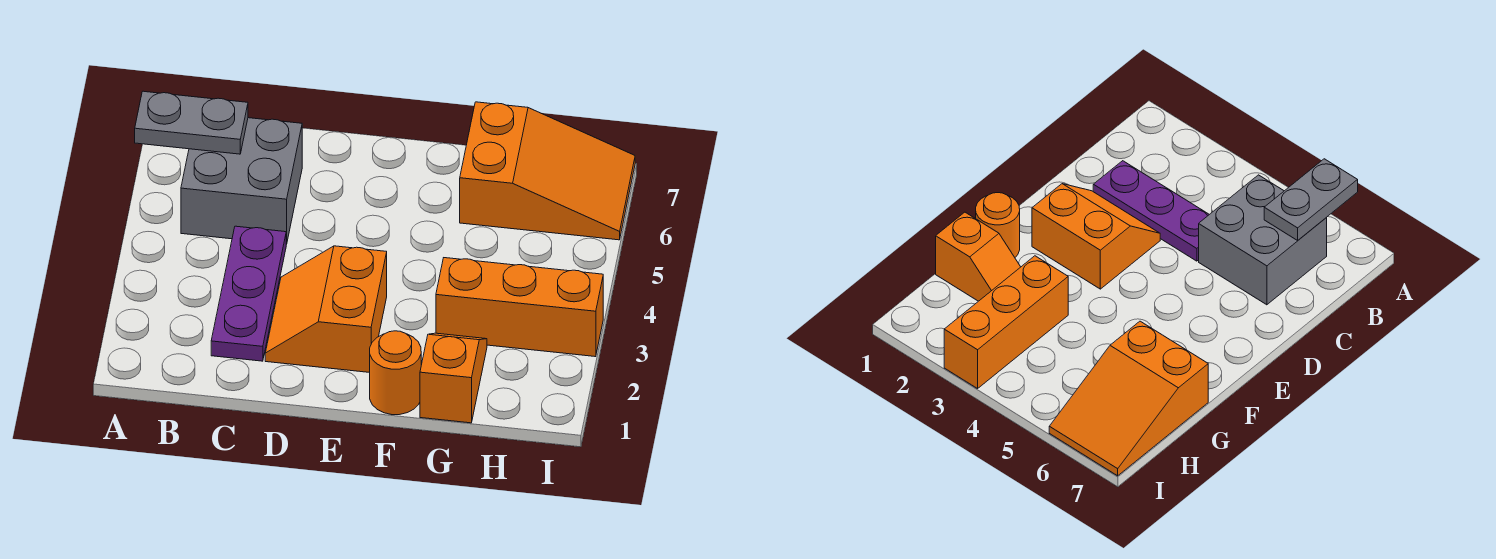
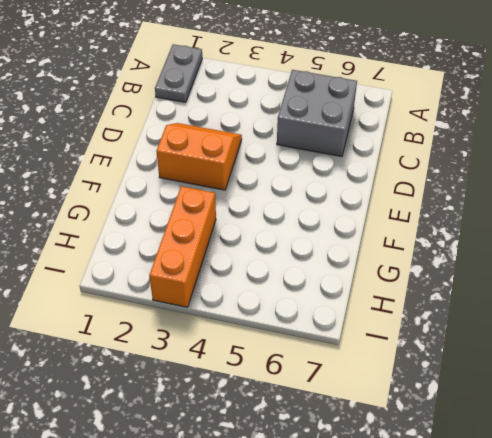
grey 1x2 plate [155,44,202,102] -> grey 1x2 plate moved to [135,91,248,154]
none -> purple 1x3 plate [211,226,286,361]
none -> orange 1x1 round brick [370,331,421,415]

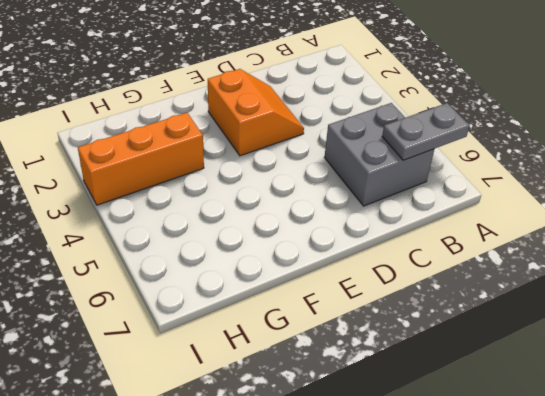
none -> purple 1x3 plate [211,226,286,361]
none -> orange 1x1 round brick [370,331,421,415]

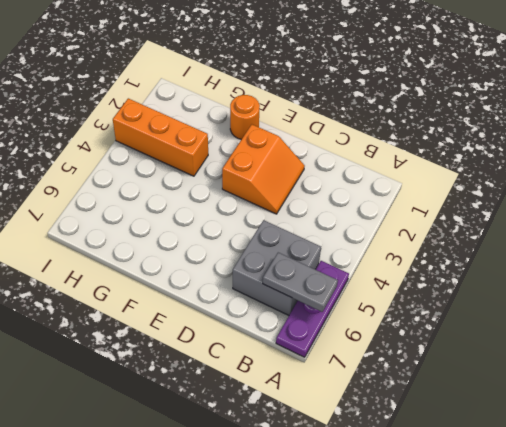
purple 1x3 plate [276,261,349,357] -> purple 1x3 plate moved to [211,226,286,361]
none -> orange 1x2 slope [420,333,487,423]
none -> orange 2x3 slope [460,102,635,240]

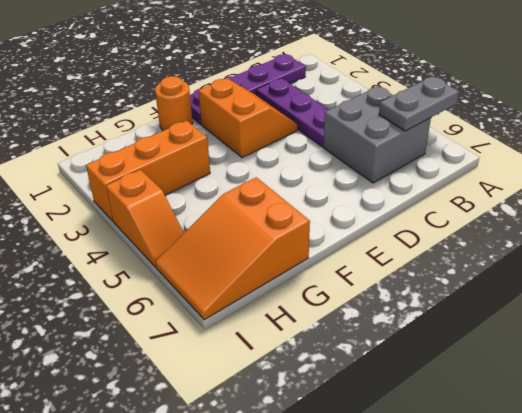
purple 1x4 plate [190,54,306,124] -> none
orange 1x2 slope [106,170,184,267] -> orange 1x2 slope moved to [420,333,487,423]

